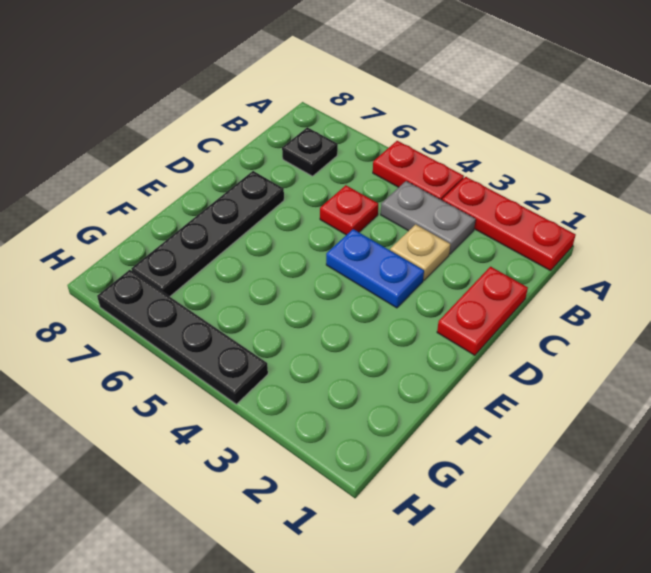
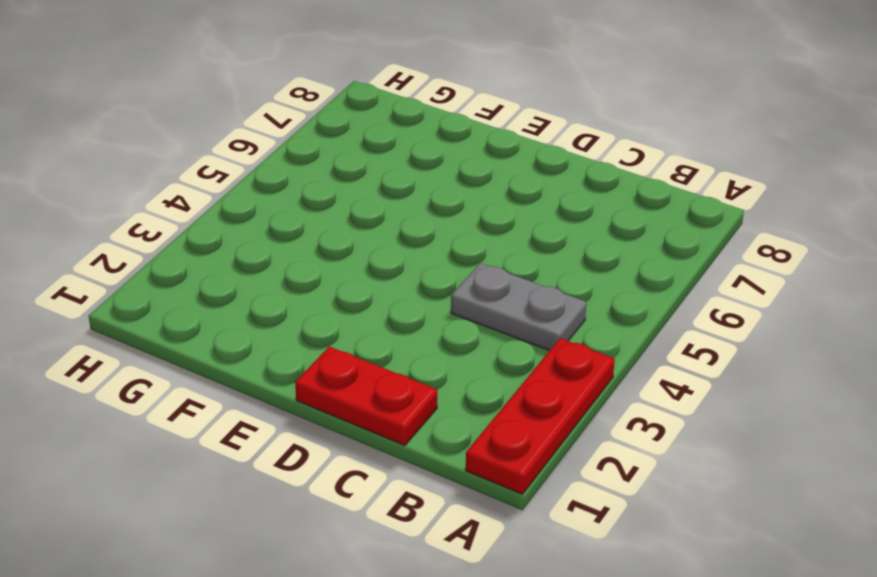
grey 1x2 plate [451,263,586,351] -> grey 1x2 plate turned to [381,181,476,254]
none -> red 1x2 plate [373,141,464,200]
none -> black 1x1 plate [282,127,338,176]

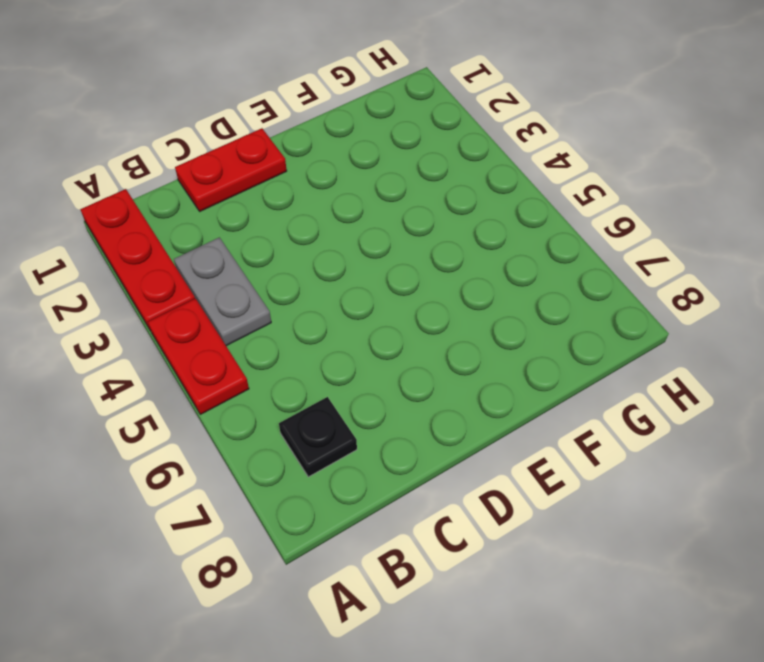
none -> tan 1x1 plate [390,224,450,280]
none -> red 1x1 plate [320,185,378,235]

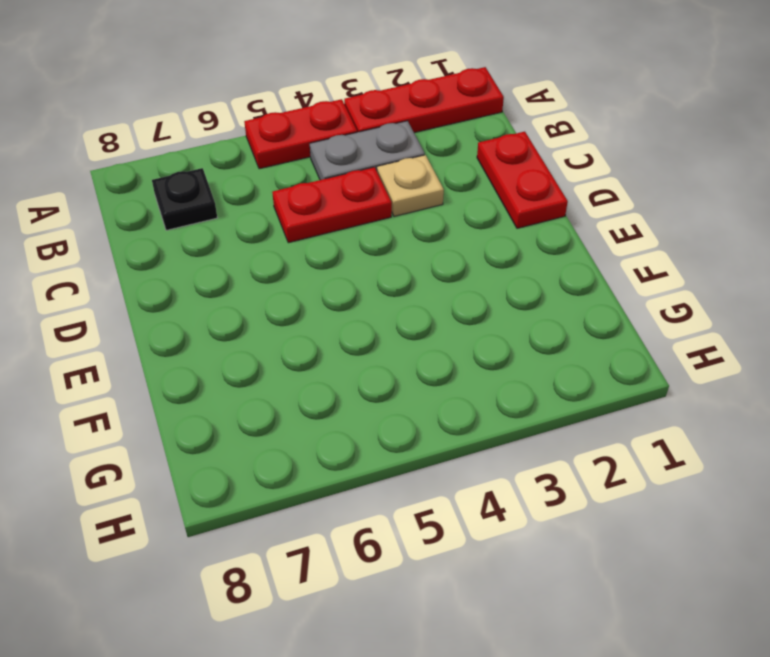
red 1x2 plate [272,167,392,243] -> red 1x1 plate [320,185,378,235]
none -> blue 1x2 plate [326,229,424,308]
none -> black 1x4 plate [131,171,284,297]

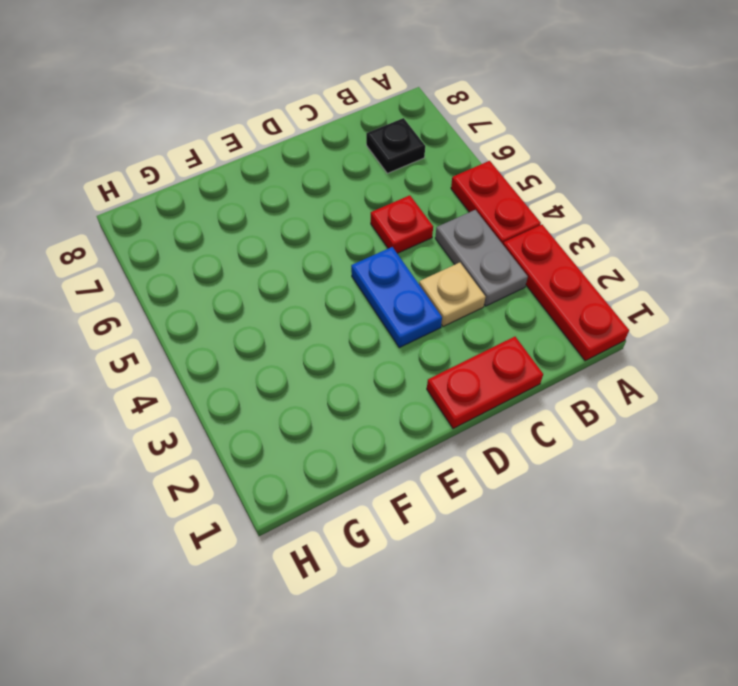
none -> black 1x4 plate [131,171,284,297]
none -> black 1x4 plate [97,270,268,404]

